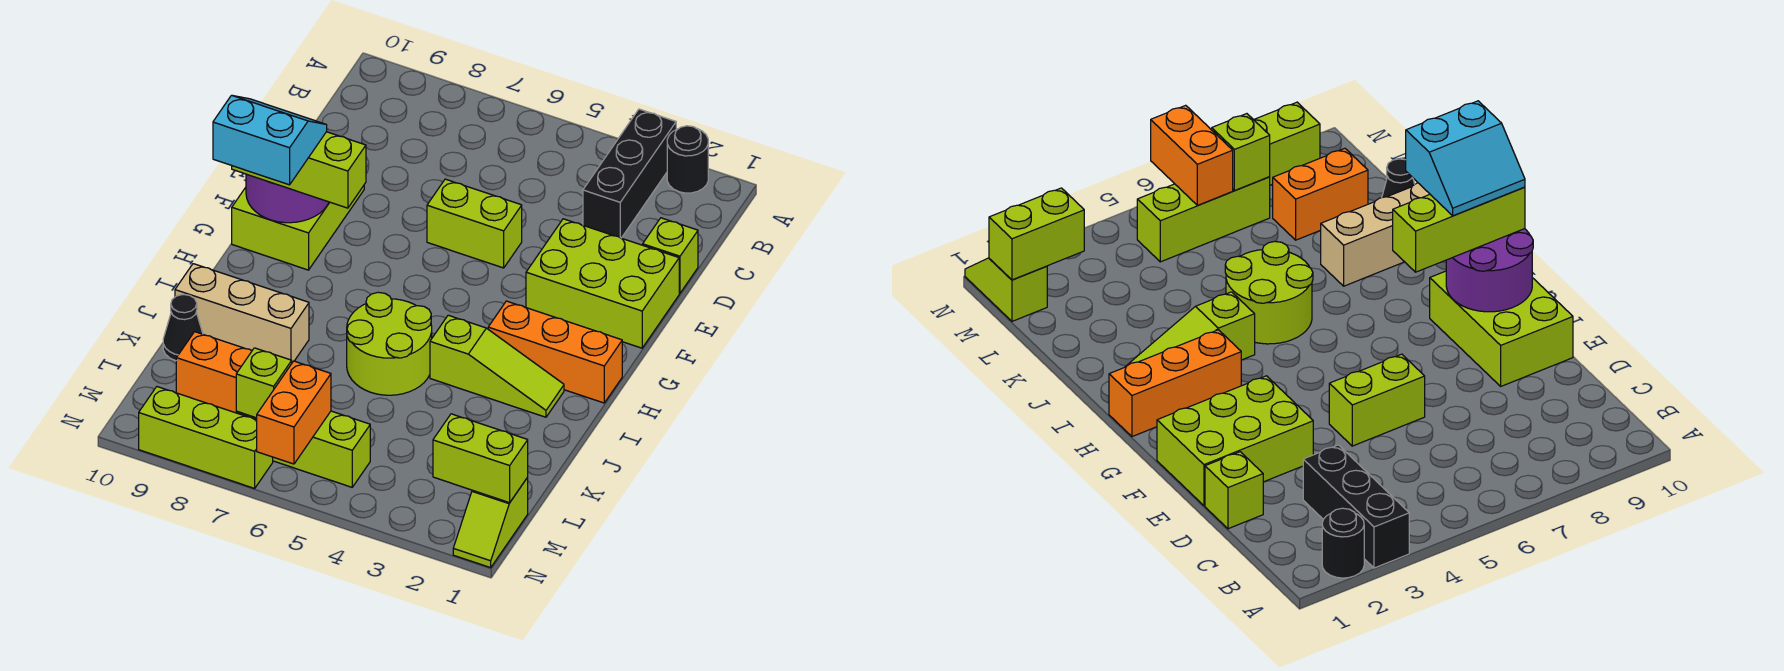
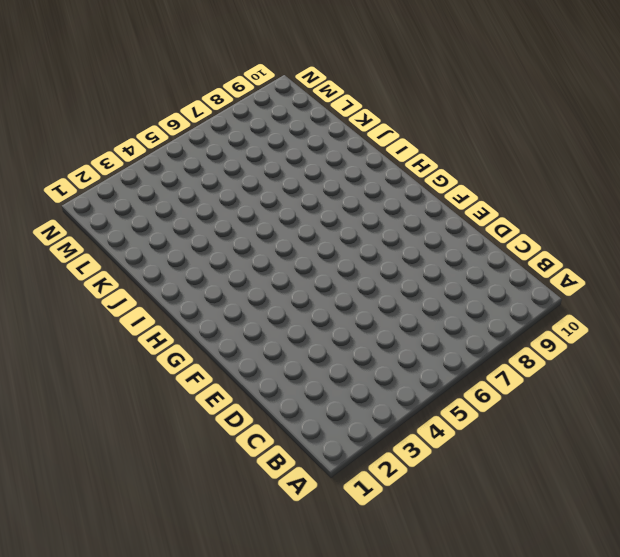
none -> black 1x1 round brick [667,126,708,193]
none -> black 1x3 brick [583,109,676,238]
none -> lime 1x1 brick [643,218,698,293]

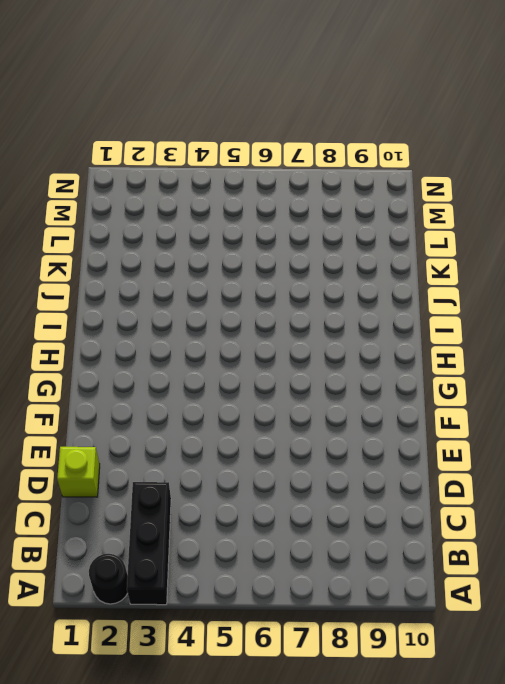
none -> lime 2x3 brick [526,219,679,348]
none -> lime 1x2 brick [427,179,522,268]
none -> lime 2x3 brick [232,186,364,270]

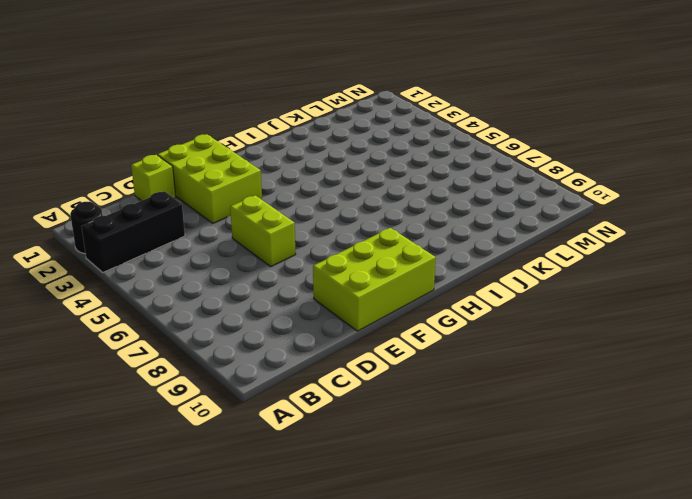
none -> orange 1x3 brick [488,301,622,403]
none -> lime 1x3 slope [430,315,564,417]
none -> lime 2x2 round brick [347,292,432,395]

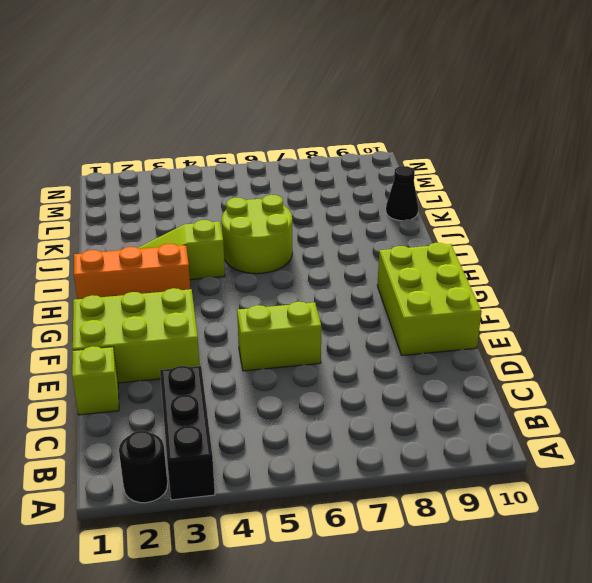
none -> tan 1x3 brick [175,264,309,363]
none -> orange 1x2 brick [176,332,252,413]
none -> lime 1x2 slope [453,478,528,568]

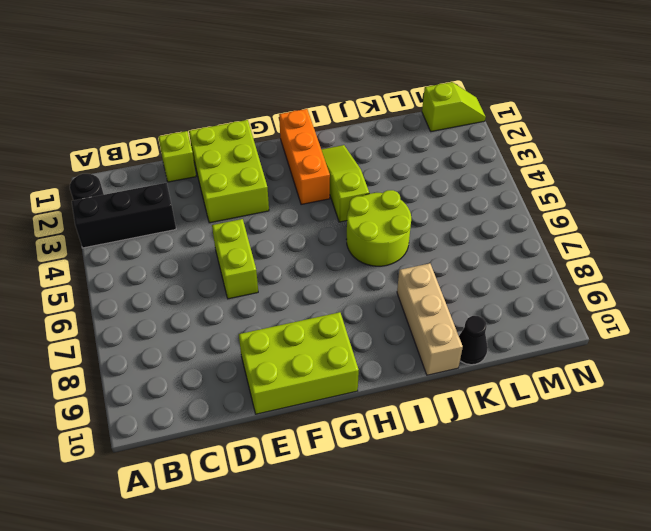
none -> orange 1x2 brick [176,332,252,413]
none -> lime 1x3 brick [236,411,370,487]
none -> lime 1x3 brick [139,387,273,488]

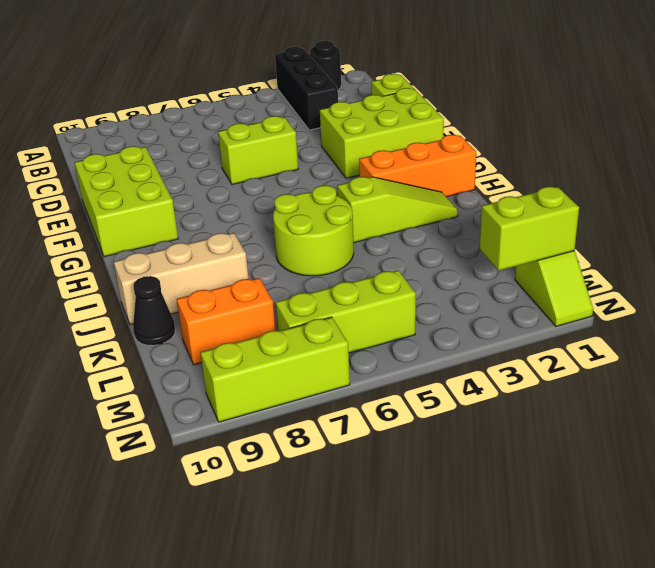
none -> purple 2x2 round brick [246,174,329,223]
none -> orange 1x2 brick [257,361,331,464]
none -> lime 1x1 brick [236,348,292,418]

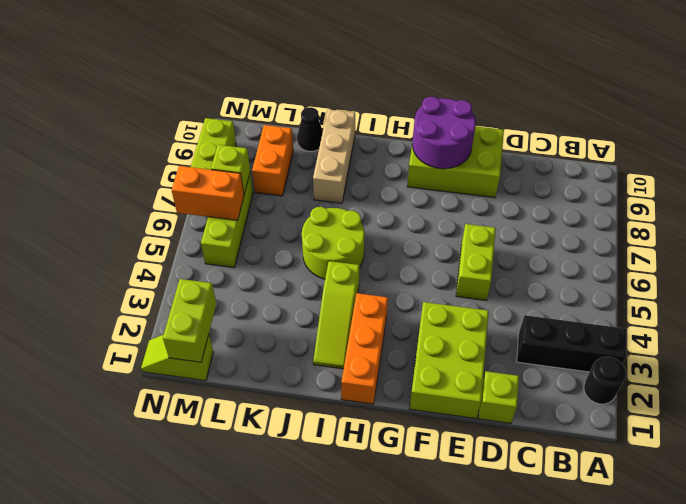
none -> lime 1x3 brick [232,132,366,208]
none -> cyan 2x2 slope [213,95,327,185]

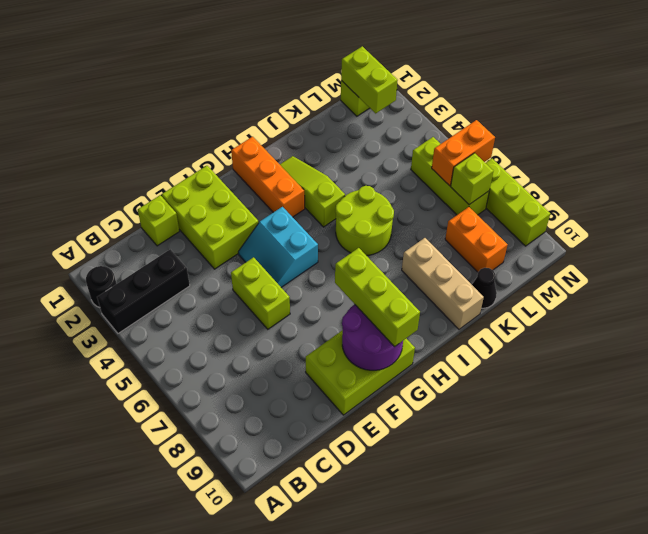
cyan 2x2 slope [238,207,318,287] -> cyan 2x2 slope moved to [213,95,327,185]

